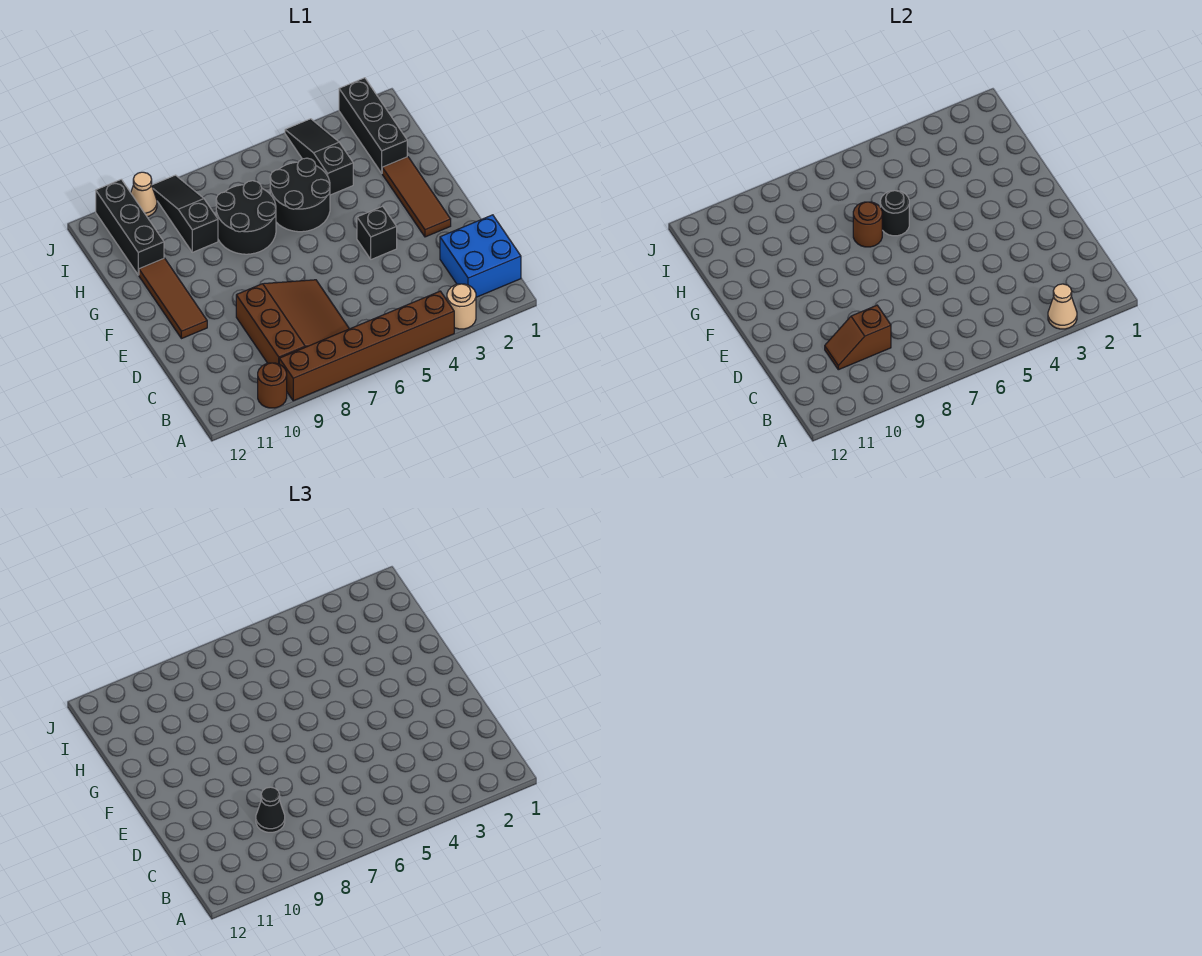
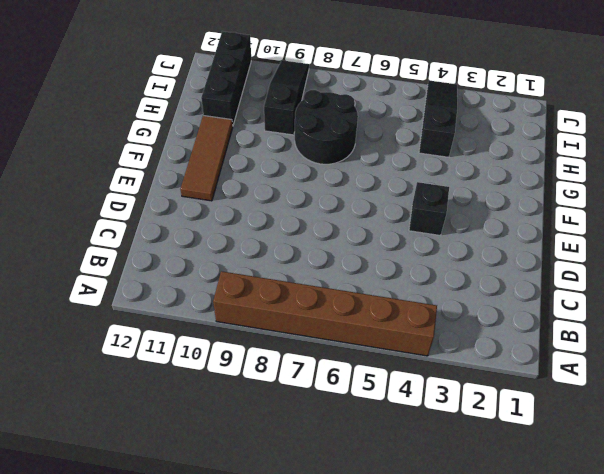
none -> tan 1x1 round brick [447,284,476,329]
none -> brown 1x1 round brick [258,363,287,408]
none -> blue 2x2 brick [440,215,521,297]

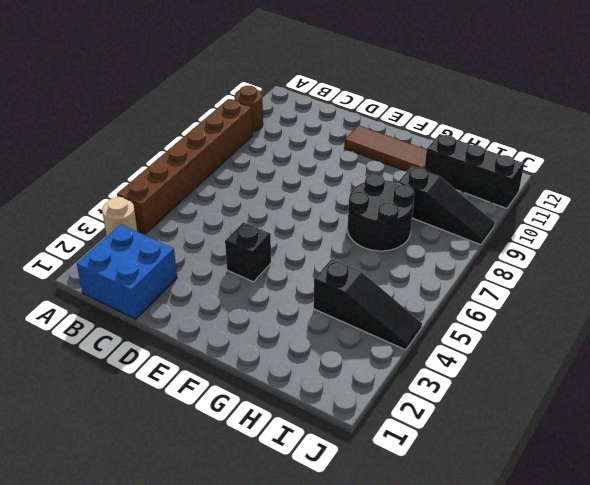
none -> brown 3x3 slope [236,280,349,364]
none -> brown 1x3 tile [382,157,451,237]
none -> black 2x2 round brick [270,158,330,232]

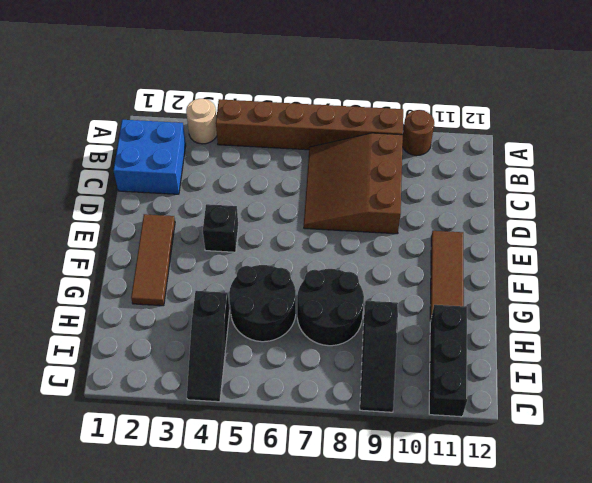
none -> black 1x3 brick [339,78,407,173]
none -> tan 1x1 cone [131,172,157,217]
none -> tan 1x1 cone [1048,284,1077,329]

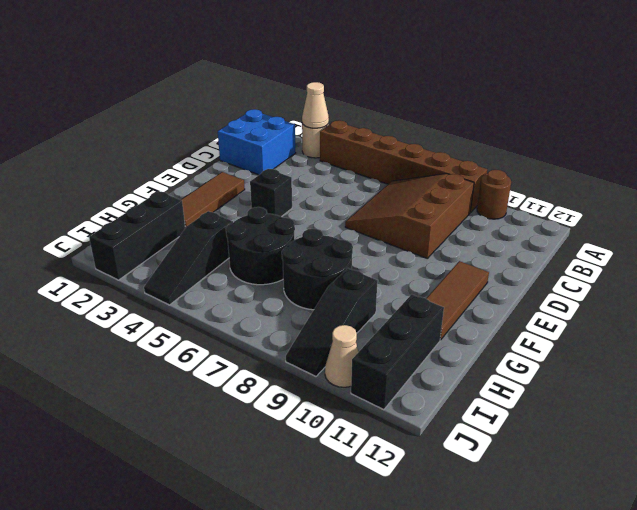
none -> brown 1x2 slope [825,305,891,370]
none -> black 1x1 round brick [880,191,909,236]
none -> brown 1x1 round brick [853,202,882,247]

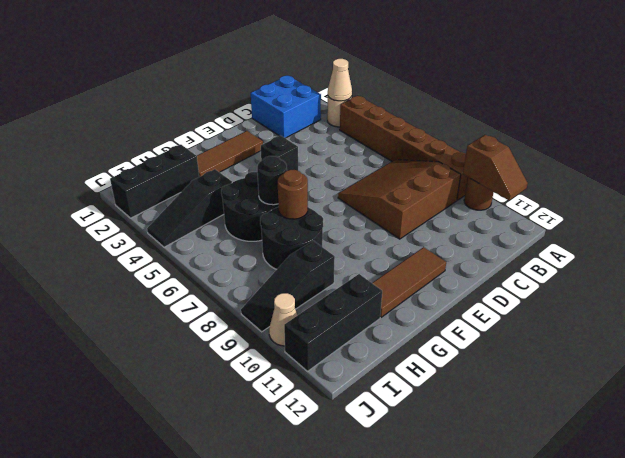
brown 1x2 slope [463,135,528,200] -> brown 1x2 slope moved to [825,305,891,370]
none -> black 1x1 cone [256,787,285,832]

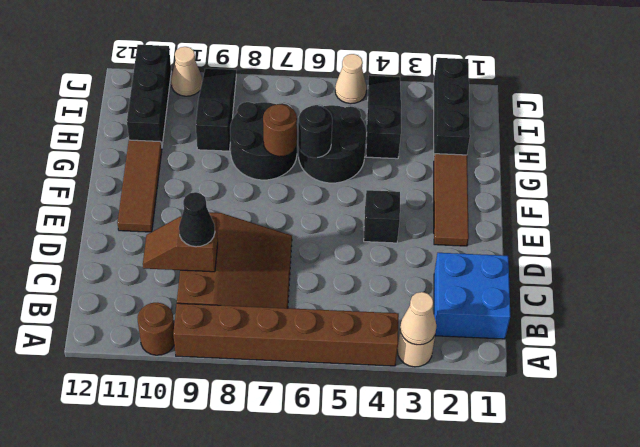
tan 1x1 cone [335,54,367,104] -> none

